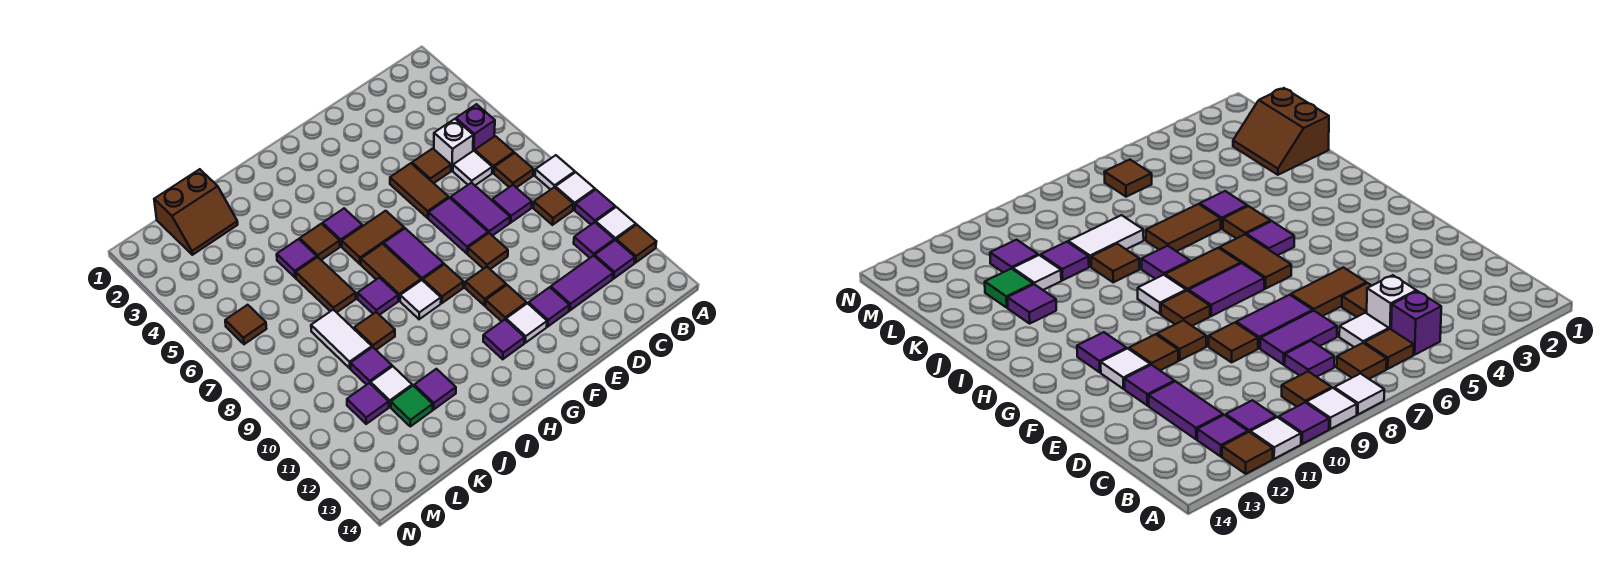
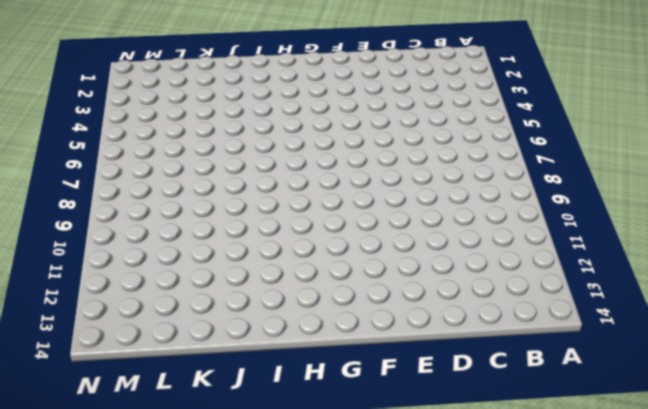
none -> white 1x1 tile [535,155,575,190]
none -> white 1x1 tile [555,172,595,210]
none -> purple 1x1 tile [575,190,615,224]
none -> white 1x1 tile [596,207,636,240]

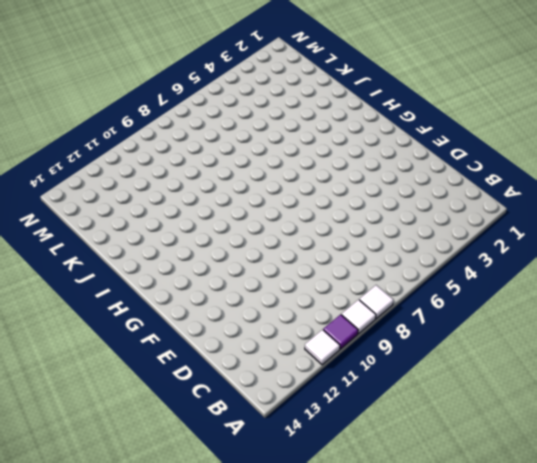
none -> brown 1x1 tile [616,225,656,263]
none -> purple 1x1 brick [456,104,495,151]
none -> brown 1x1 tile [475,136,514,173]
none -> brown 1x1 tile [494,153,534,188]

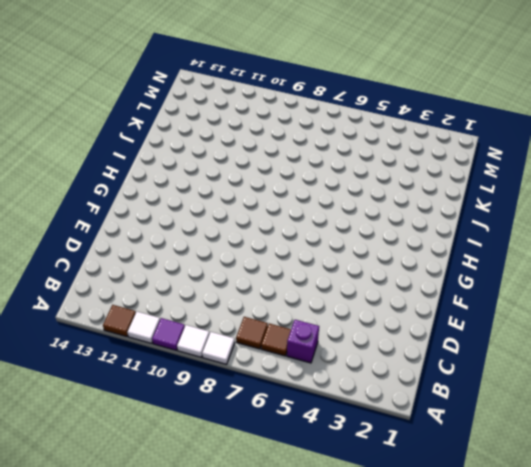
none -> brown 1x1 tile [533,187,573,225]
none -> purple 1x1 tile [574,222,614,258]
none -> purple 1x1 tile [595,240,635,278]
none -> white 1x1 brick [434,119,473,171]

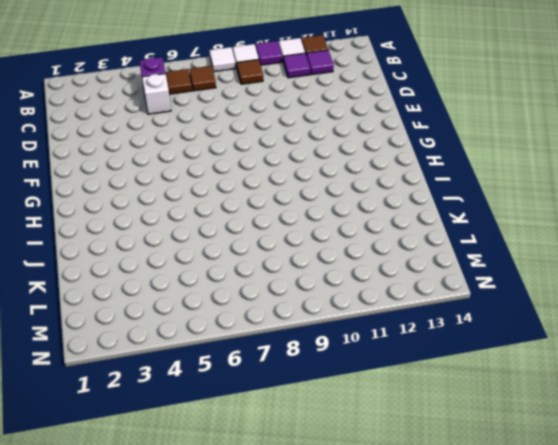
none -> white 1x1 tile [453,151,492,185]
none -> purple 1x1 tile [492,185,532,223]
none -> purple 1x2 tile [551,256,613,310]
none -> brown 1x1 tile [412,148,451,183]

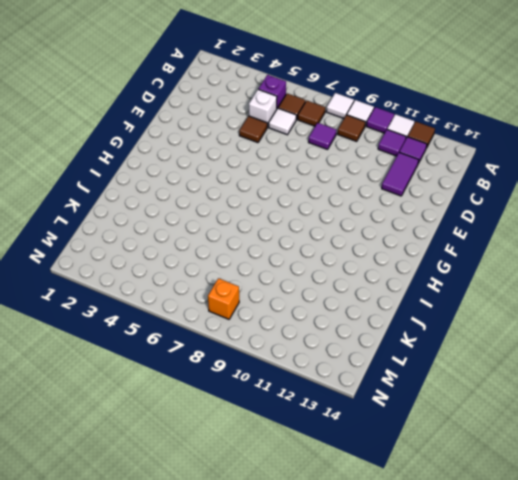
orange 1x1 brick [208,278,239,319] -> none
none -> purple 1x2 tile [451,183,510,236]
none -> brown 1x2 tile [390,163,449,218]
none -> purple 1x2 tile [428,198,488,253]
none -> brown 1x1 tile [468,233,508,269]

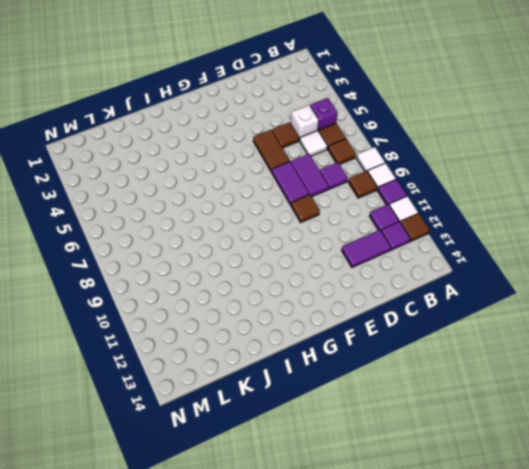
none -> purple 1x1 tile [529,287,569,326]
none -> brown 1x1 tile [465,267,506,306]
none -> brown 1x1 tile [485,285,526,321]
none -> white 1x1 tile [506,303,547,343]

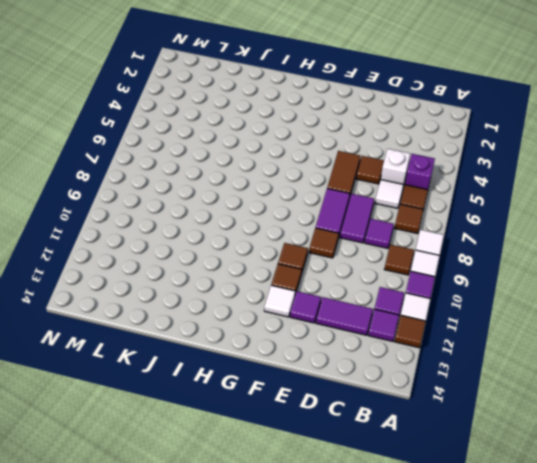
none -> brown 1x2 tile [342,211,404,264]
none -> purple 1x2 tile [384,228,444,280]
none -> brown 1x1 tile [423,264,463,303]
none -> purple 1x1 tile [483,320,525,359]

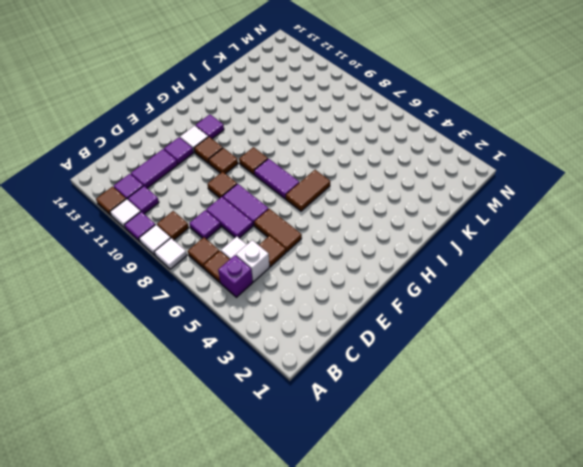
none -> purple 1x1 tile [323,208,362,246]
none -> brown 1x2 tile [361,244,421,301]
none -> white 1x1 tile [400,280,441,319]
none -> brown 1x1 tile [300,224,340,260]

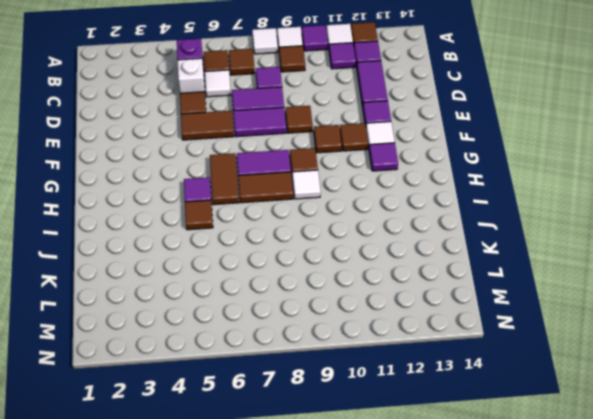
none -> purple 1x1 tile [358,278,398,315]
none -> purple 1x1 tile [277,239,317,278]
none -> brown 1x2 tile [296,257,356,312]
none -> brown 1x1 tile [354,312,395,350]

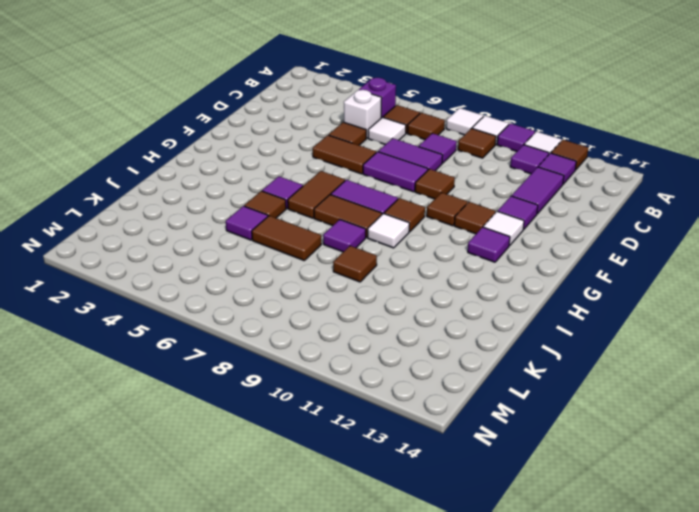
none -> purple 1x1 tile [414,369,456,409]
none -> brown 2x2 slope [154,169,238,255]
none -> white 1x2 tile [311,310,372,368]
none -> purple 1x1 tile [351,347,392,385]

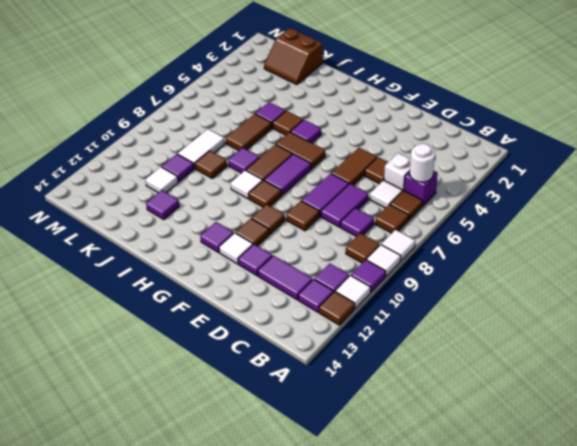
white 1x1 round brick [410,144,435,182] -> none
none -> green 1x1 tile [391,386,433,426]
none -> purple 1x1 tile [347,383,389,424]
none -> brown 1x1 tile [225,305,266,344]

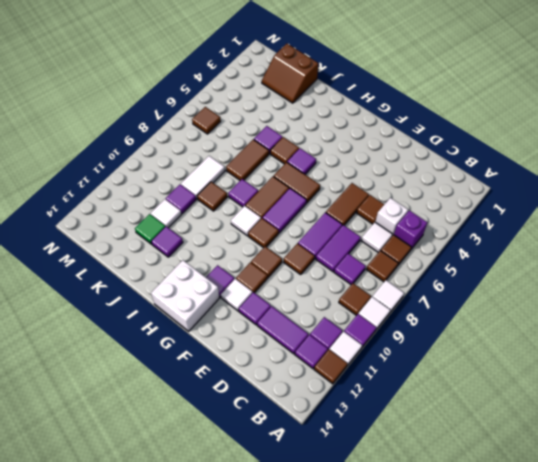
white 2x2 brick [151,260,219,331] -> none
none -> purple 1x1 tile [347,383,389,424]

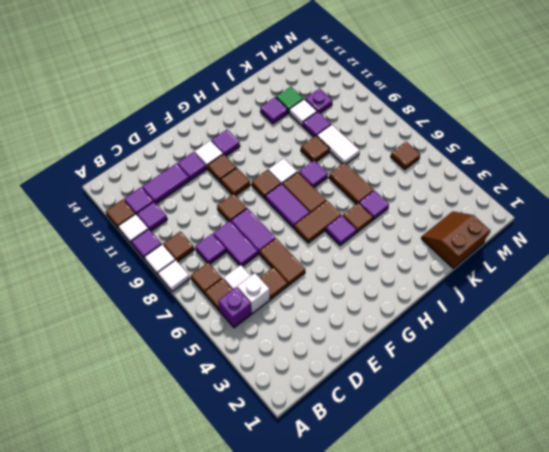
purple 1x1 plate [305,89,333,113] -> purple 1x1 tile [347,383,389,424]

